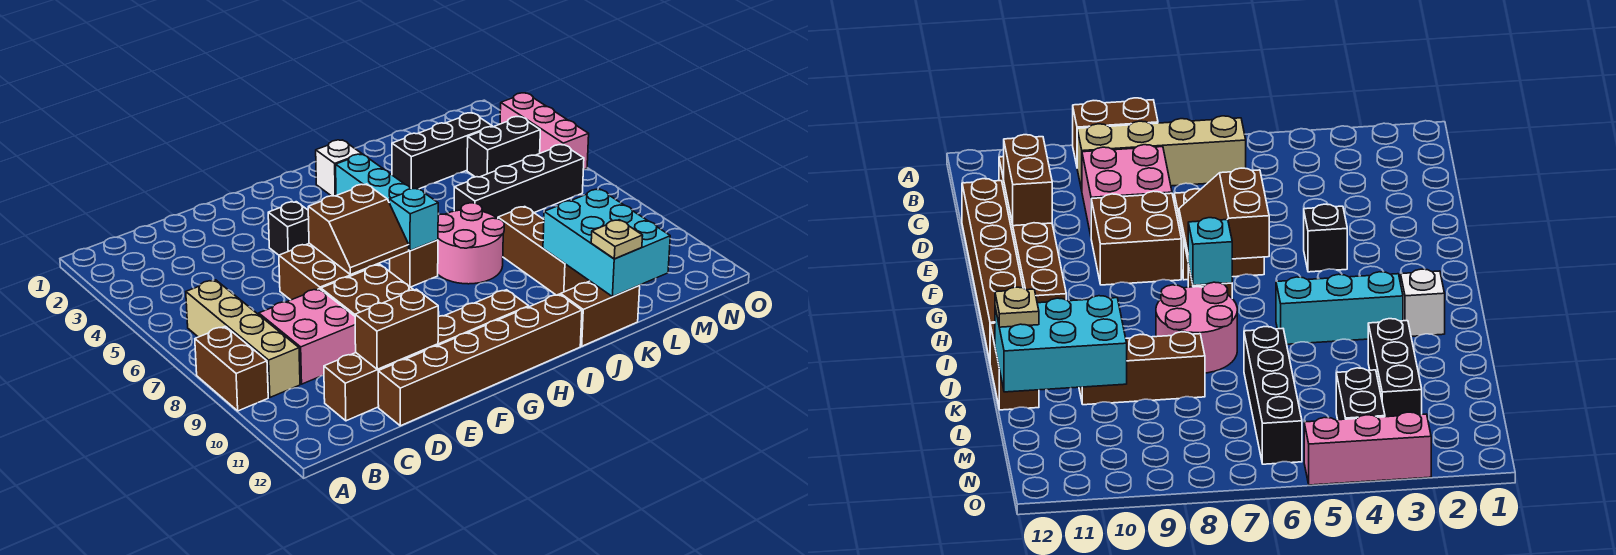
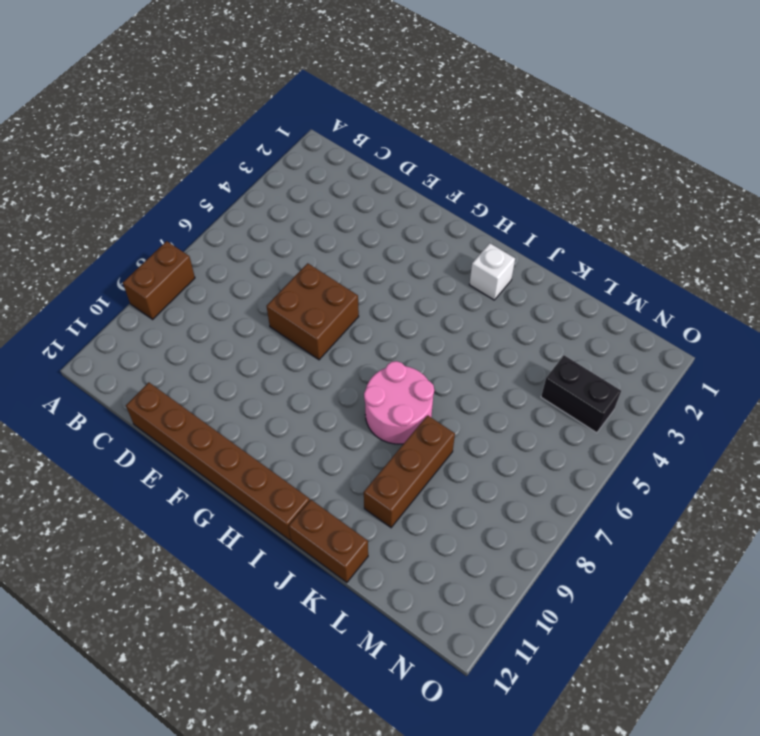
none -> tan 1x4 brick [186,280,300,397]
none -> pink 2x2 brick [259,289,356,384]
none -> brown 1x6 brick [324,290,529,421]

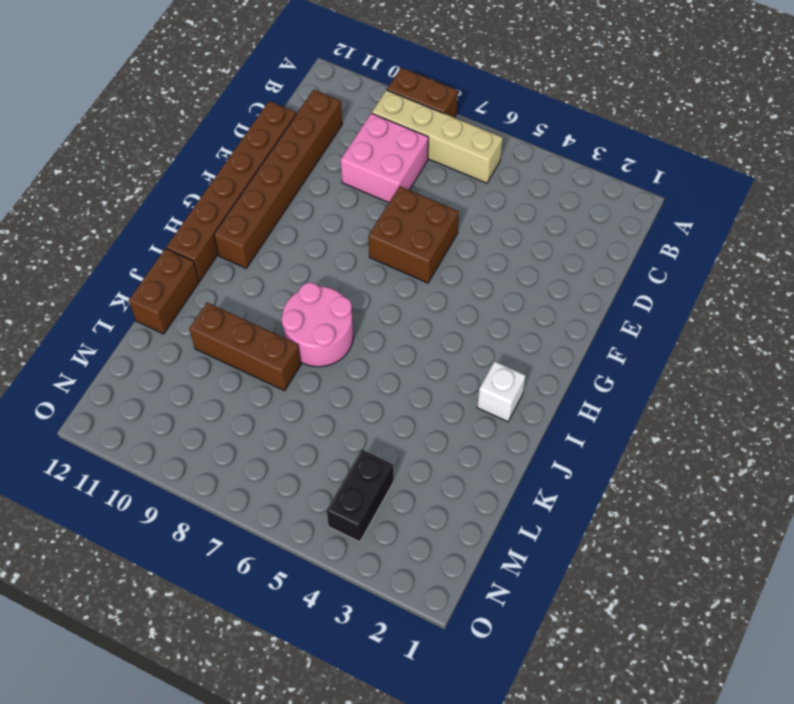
none -> brown 2x2 brick [321,265,413,316]
none -> black 1x1 brick [268,202,309,255]
none -> brown 1x1 brick [390,240,438,287]

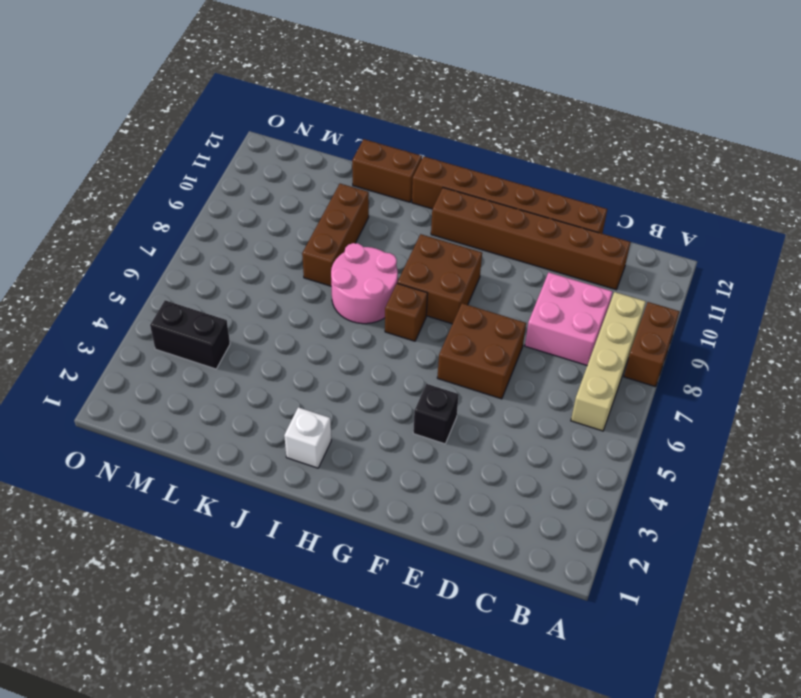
brown 2x2 brick [397,234,482,324] -> brown 2x2 brick moved to [321,265,413,316]
none -> cyan 1x3 brick [336,154,411,201]
none -> black 1x3 brick [392,113,492,189]
none -> black 1x4 brick [454,145,584,219]

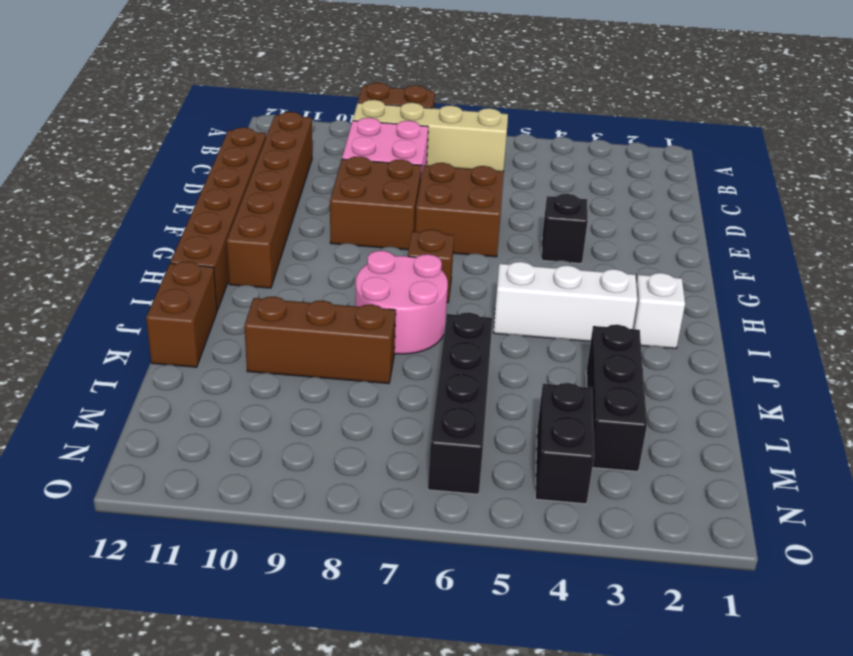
white 1x3 brick [493,262,637,341] -> cyan 1x3 brick [336,154,411,201]
none -> pink 1x3 brick [500,93,589,170]
none -> brown 1x2 brick [355,289,438,369]
none -> brown 2x2 slope [308,184,409,274]

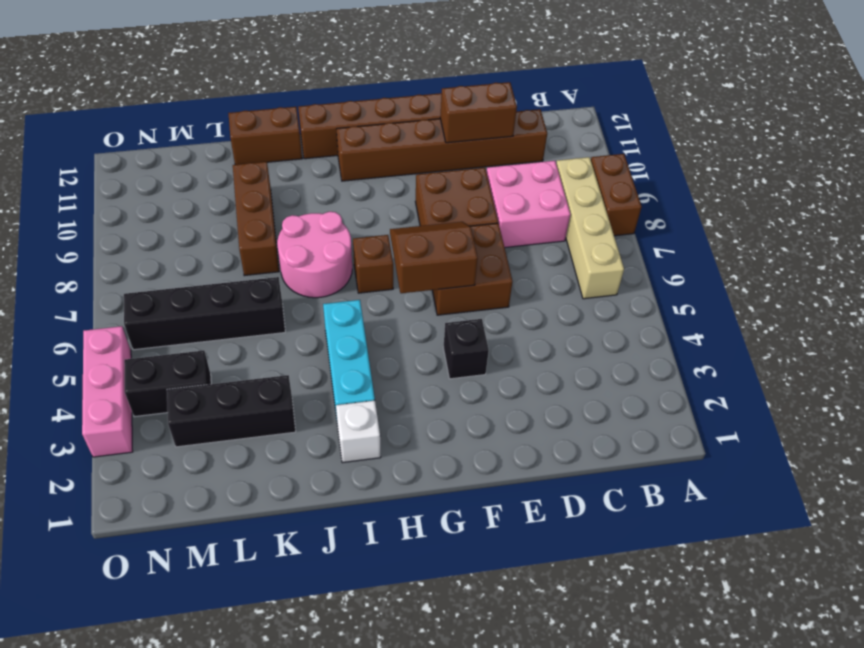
none -> cyan 1x1 brick [389,188,438,251]
none -> cyan 2x3 brick [543,189,670,297]
none -> tan 1x1 plate [591,220,643,259]

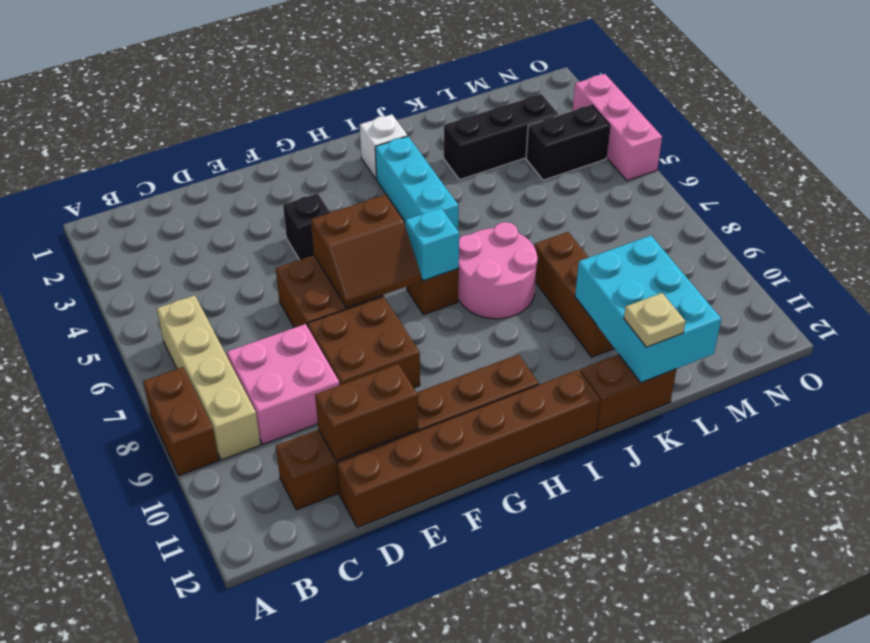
none -> black 1x4 brick [454,145,584,219]

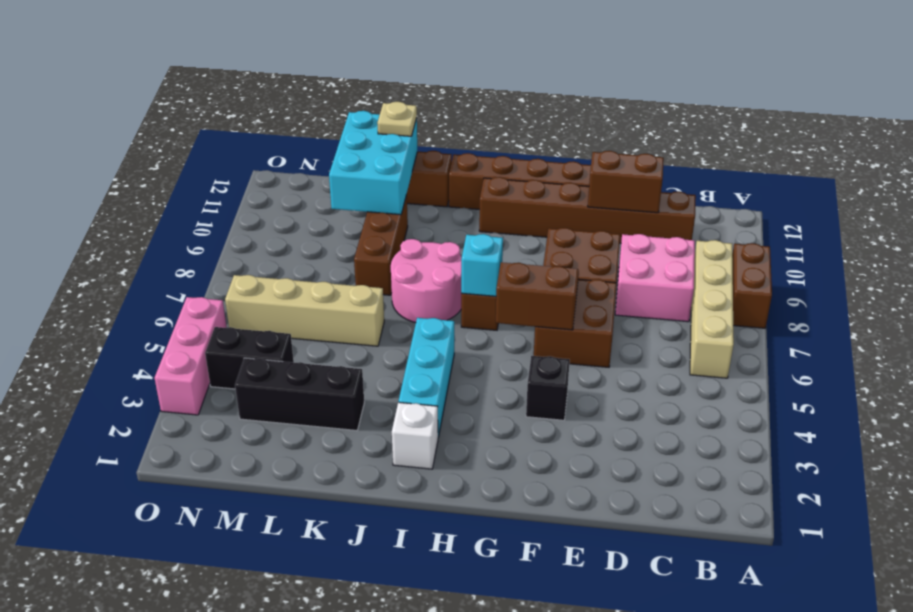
tan 1x4 brick [225,275,384,346] -> black 1x4 brick [454,145,584,219]

